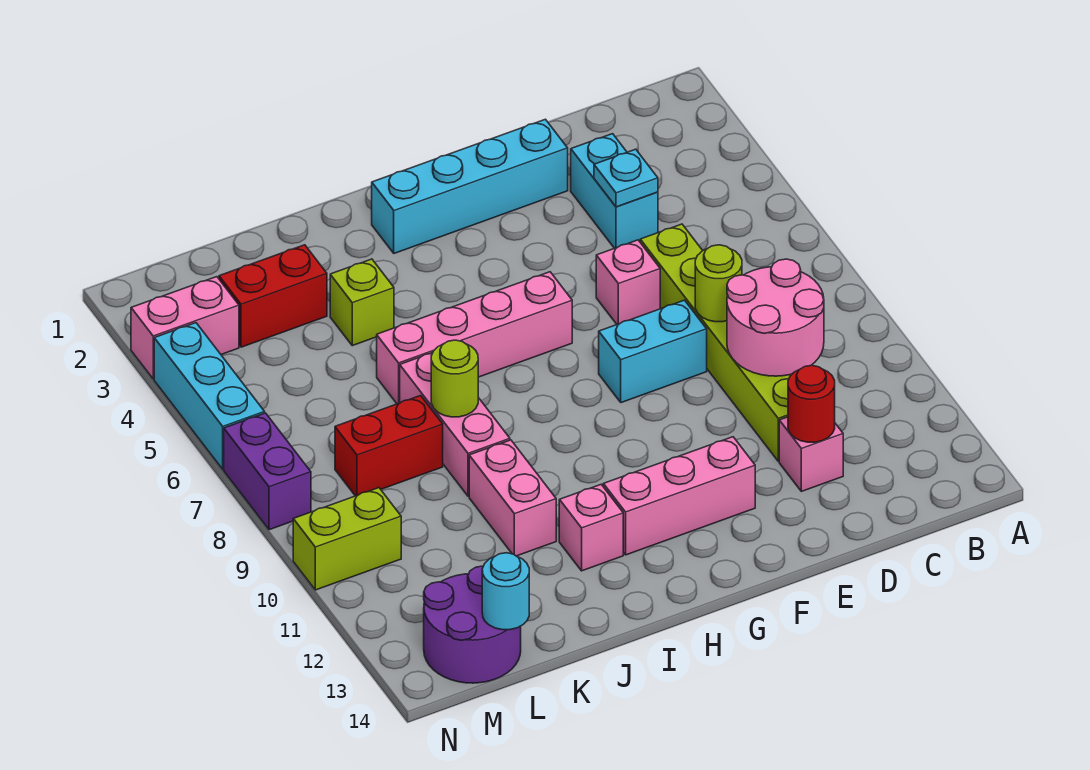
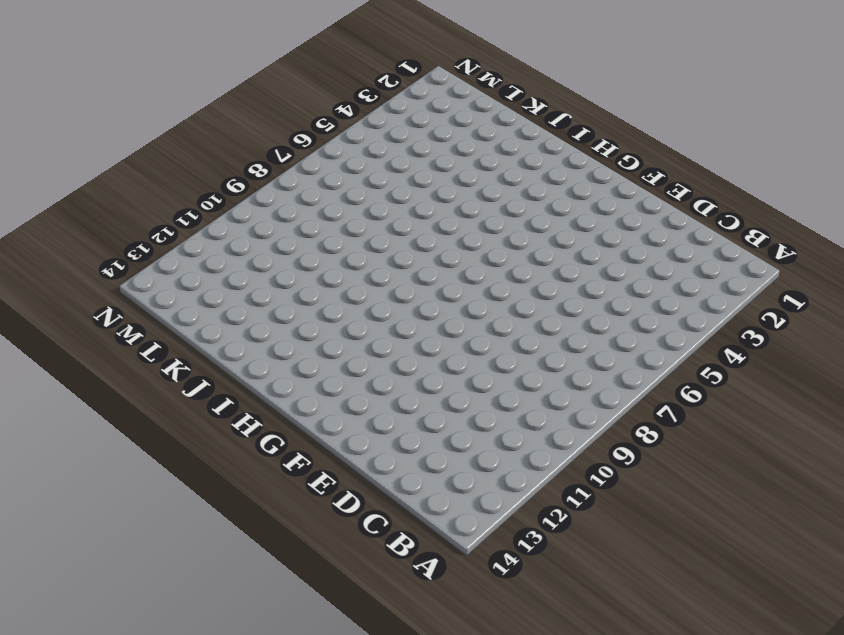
none -> cyan 1x2 brick [571,134,658,248]
none -> lime 1x6 brick [640,224,792,461]
none -> pink 1x1 brick [779,417,843,491]

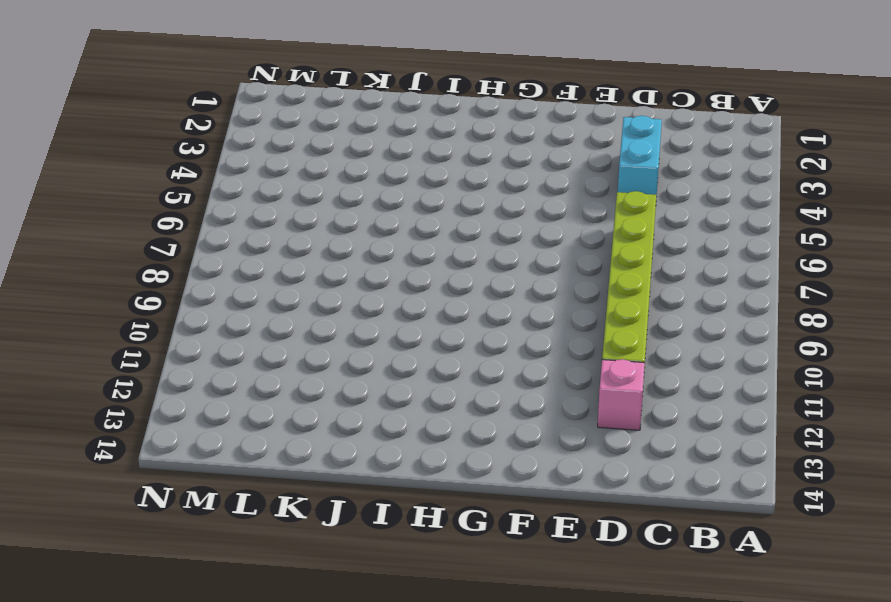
none -> cyan 1x4 brick [372,119,568,253]
none -> pink 1x1 brick [596,240,660,324]
none -> cyan 1x2 brick [599,300,707,403]

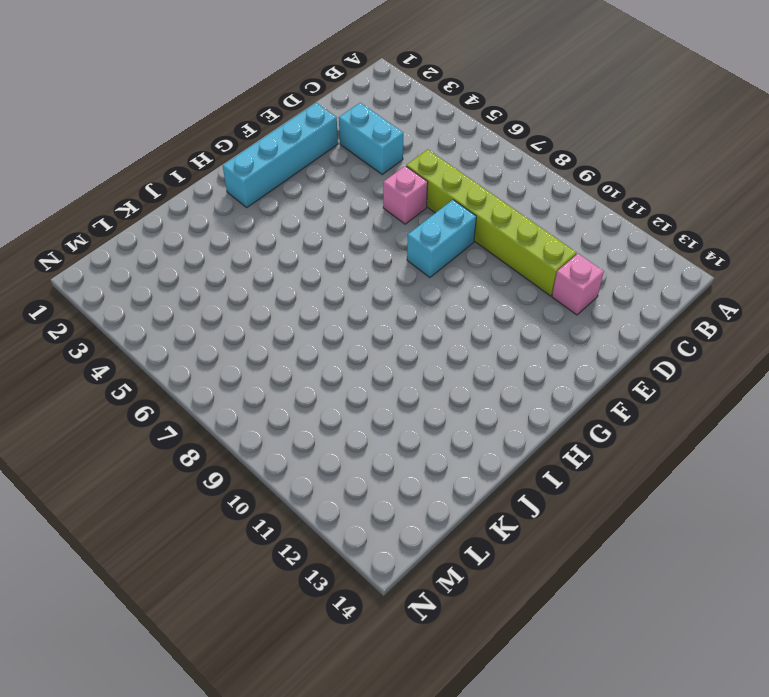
none -> pink 1x3 brick [603,437,755,555]
none -> pink 1x4 brick [377,272,572,404]
none -> pink 1x1 brick [559,485,623,571]

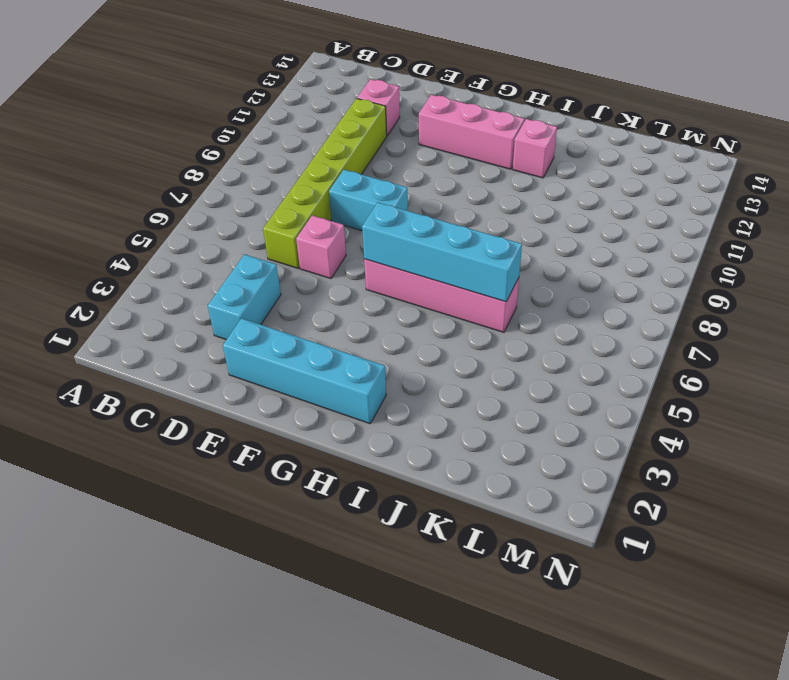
cyan 1x4 brick [362,202,522,302] -> none
none -> lime 1x1 brick [330,259,394,346]
none -> pink 1x3 brick [400,353,510,496]
none -> pink 1x2 brick [469,440,556,556]

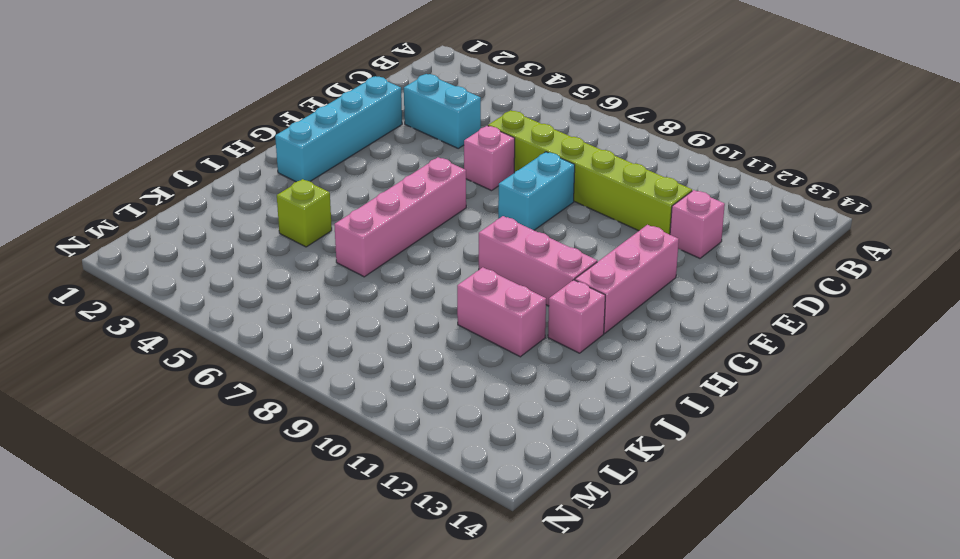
pink 1x3 brick [479,216,597,306] -> pink 1x3 brick moved to [400,353,510,496]
none -> red 1x2 brick [219,245,327,347]
none -> red 1x2 brick [335,396,443,496]
none -> purple 2x2 round brick [424,566,521,683]

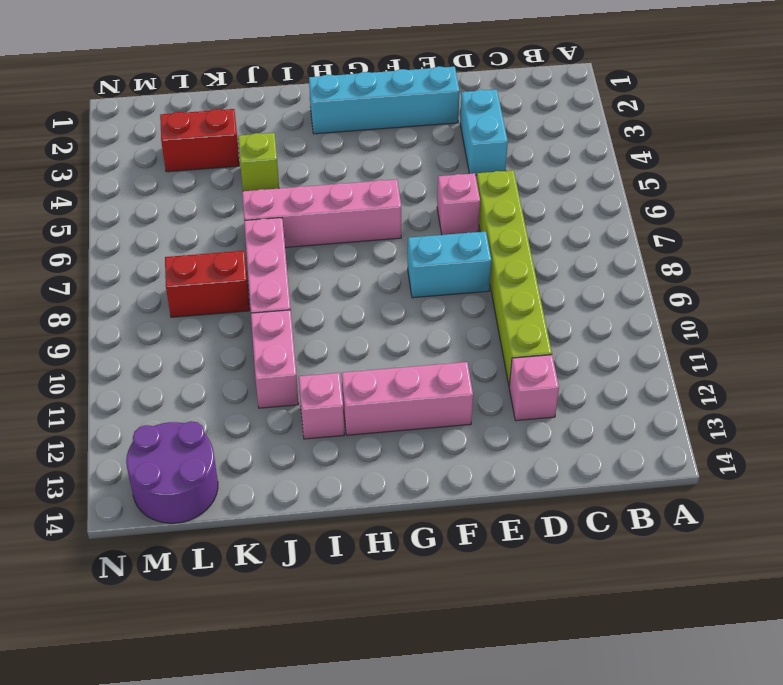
none -> pink 1x2 brick [131,277,239,379]
none -> lime 1x2 brick [293,488,401,590]
none -> cyan 1x3 brick [154,323,265,469]

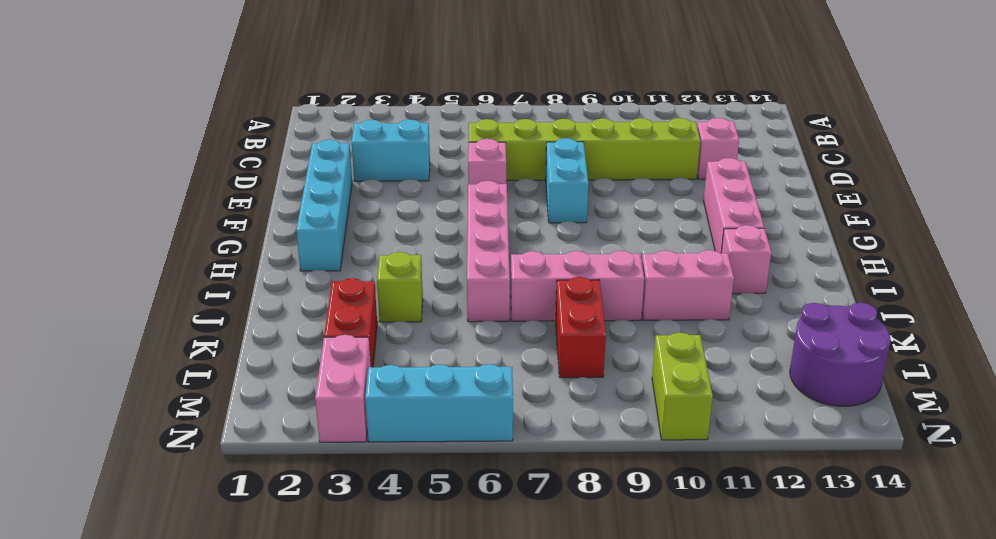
none -> purple 1x2 brick [224,413,311,530]
none -> pink 2x2 round brick [727,259,824,376]
none -> cyan 1x1 plate [594,149,658,207]

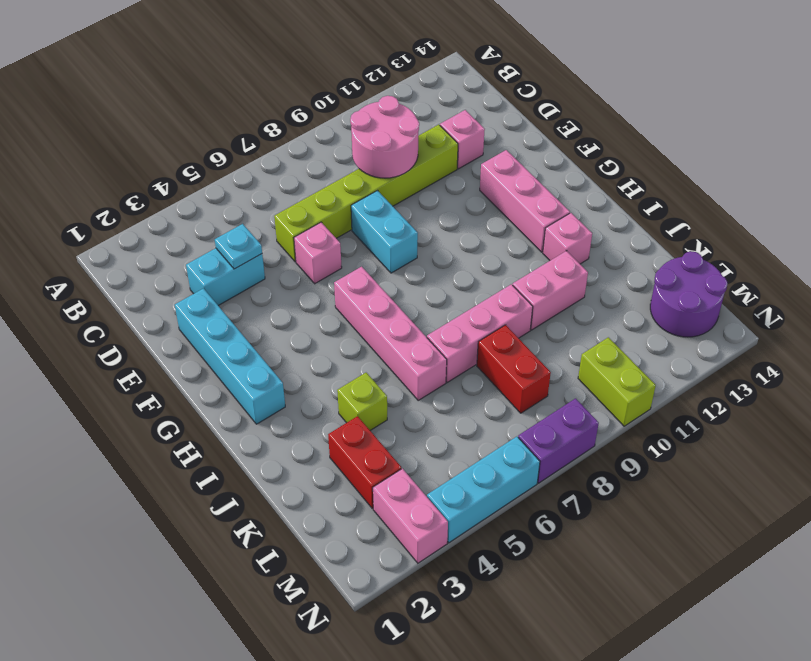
none -> lime 1x1 round brick [695,245,742,322]
none -> red 1x1 round brick [788,365,835,442]
none -> lime 1x1 round brick [431,340,478,417]

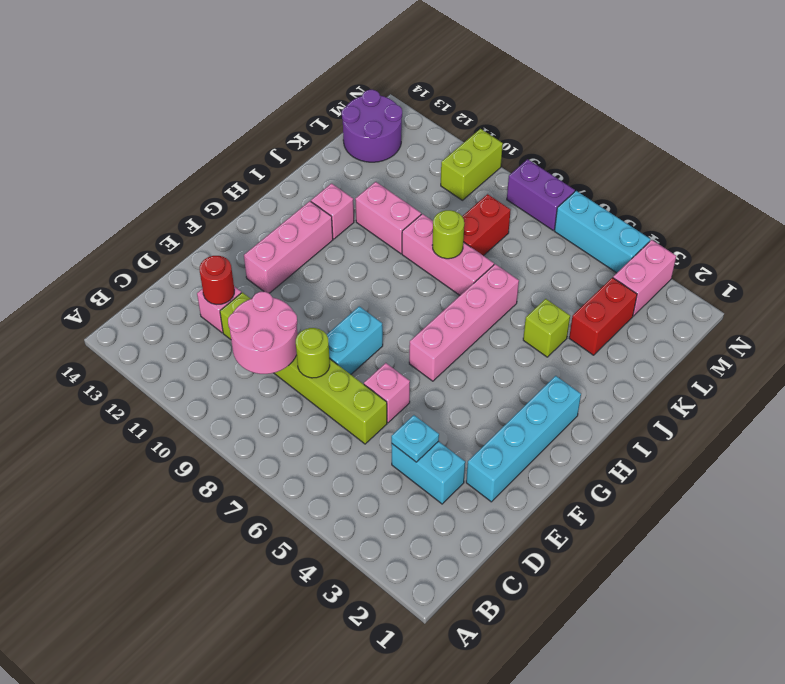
none -> cyan 1x1 round brick [482,553,529,630]

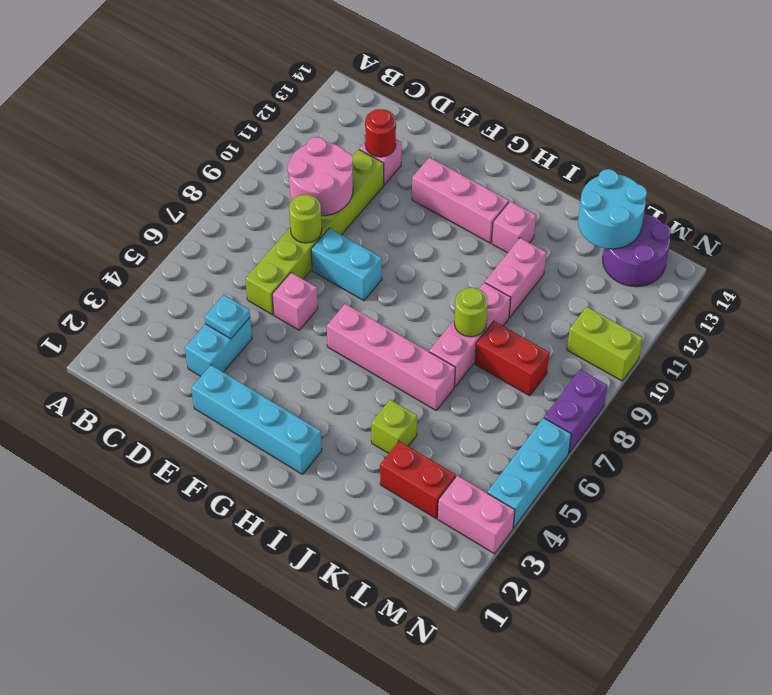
cyan 2x2 round brick [578,169,647,249] -> cyan 1x1 round brick [482,553,529,630]

